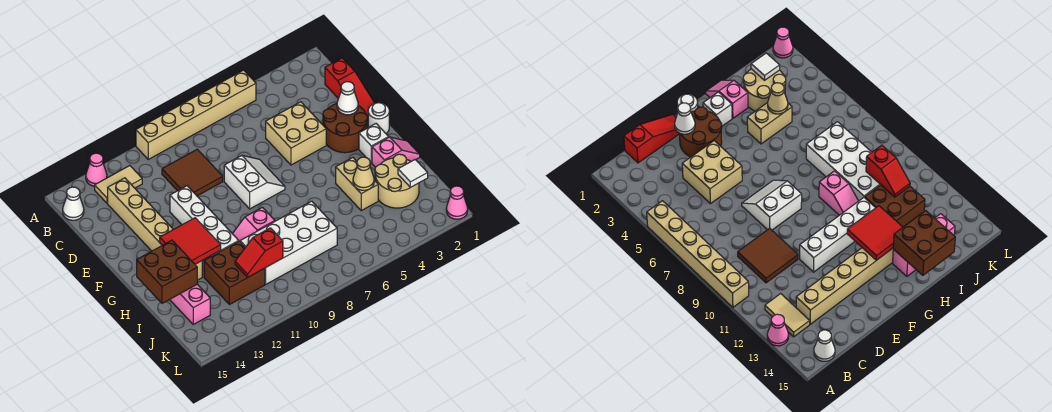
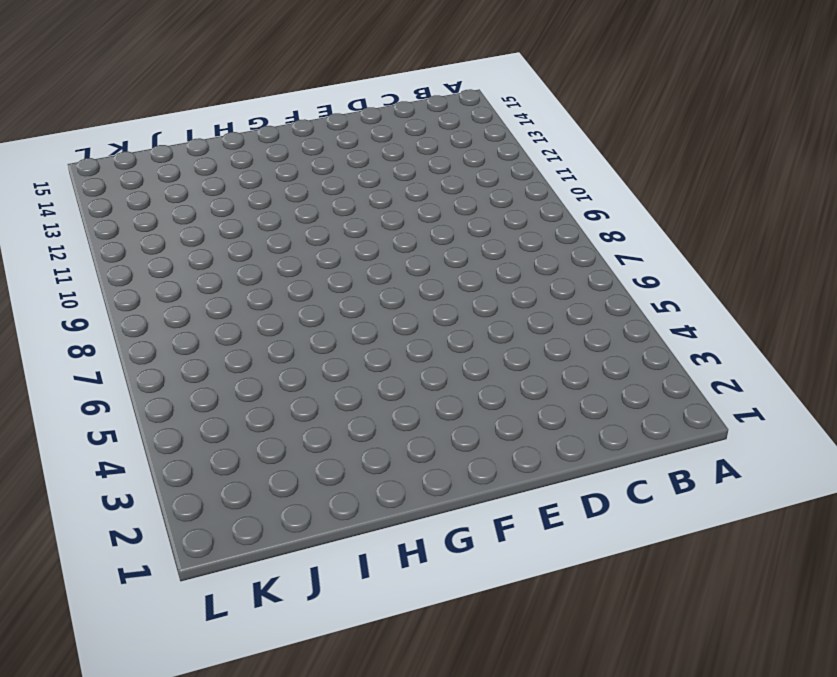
none -> tan 1x6 brick [136,70,256,159]
none -> pink 1x1 cone [86,153,107,186]
none -> tan 1x2 tile [95,166,142,203]

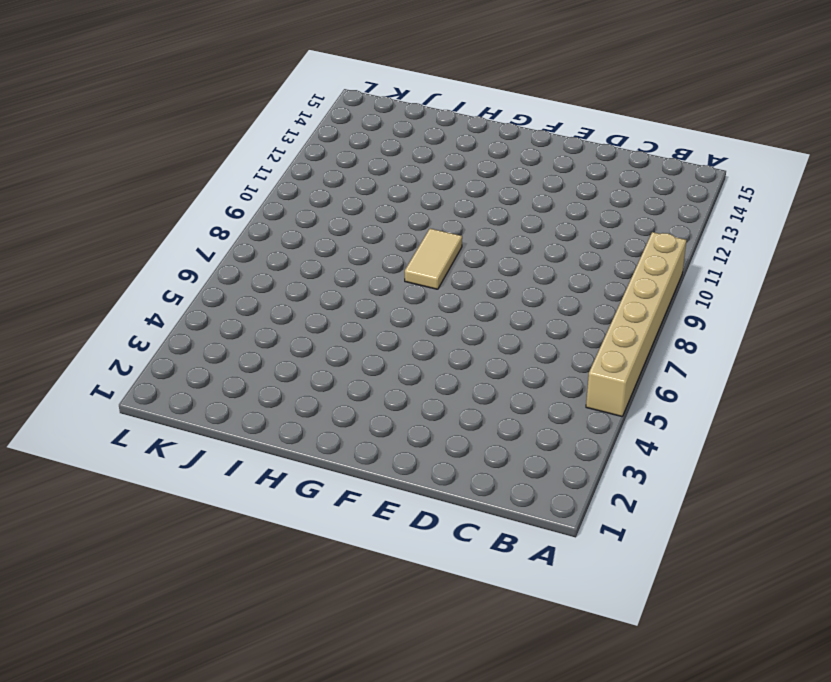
tan 1x2 tile [405,229,462,289] -> tan 1x2 tile moved to [95,166,142,203]
none -> pink 1x1 cone [86,153,107,186]
none -> white 1x1 cone [63,187,84,220]
none -> red 1x3 slope [325,58,374,123]

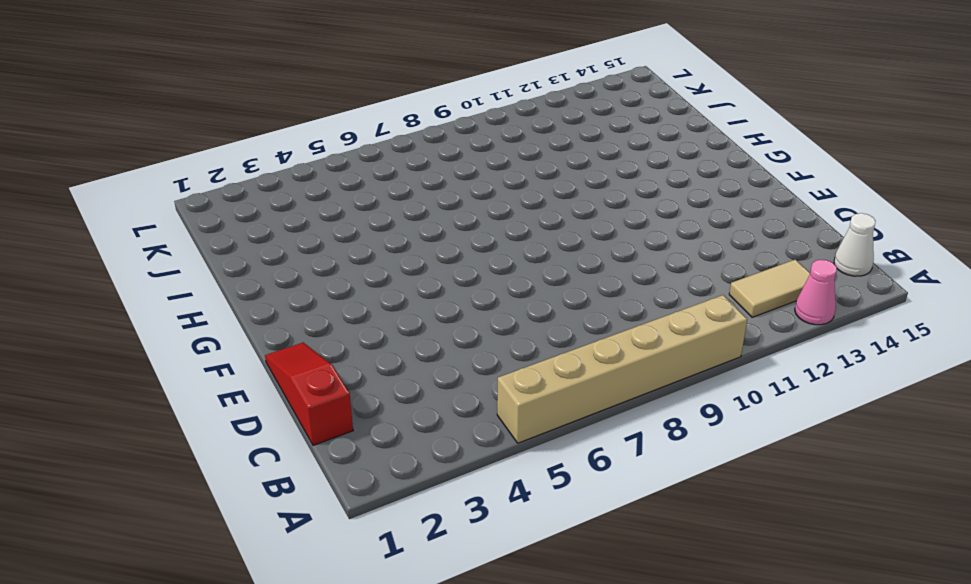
none -> brown 2x2 tile [162,149,223,196]
none -> tan 1x6 brick [108,178,202,280]
none -> tan 2x2 brick [266,102,326,165]

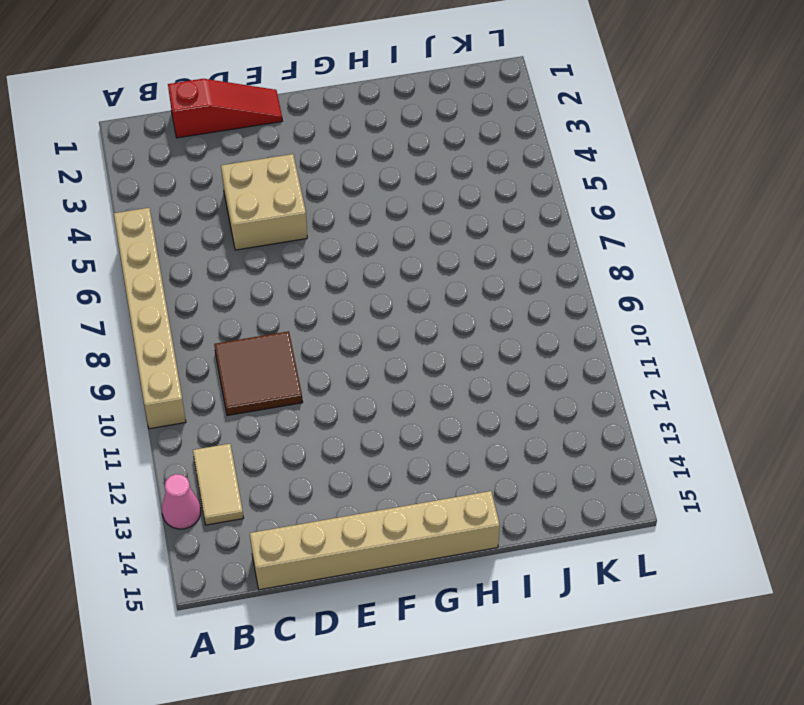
tan 1x6 brick [250,491,500,590] -> tan 1x6 brick moved to [108,178,202,280]
none -> white 1x1 cone [63,187,84,220]
none -> brown 2x2 round brick [323,104,367,153]
none -> white 2x2 slope [224,155,285,209]

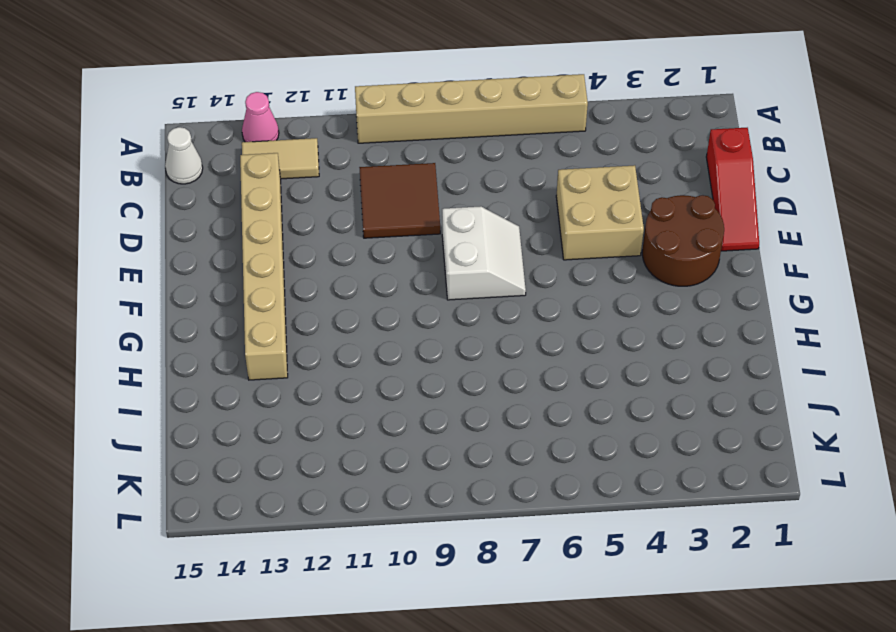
none -> white 1x4 brick [170,186,239,256]
none -> white 1x1 round brick [368,103,389,133]
none -> white 1x1 brick [359,124,389,163]

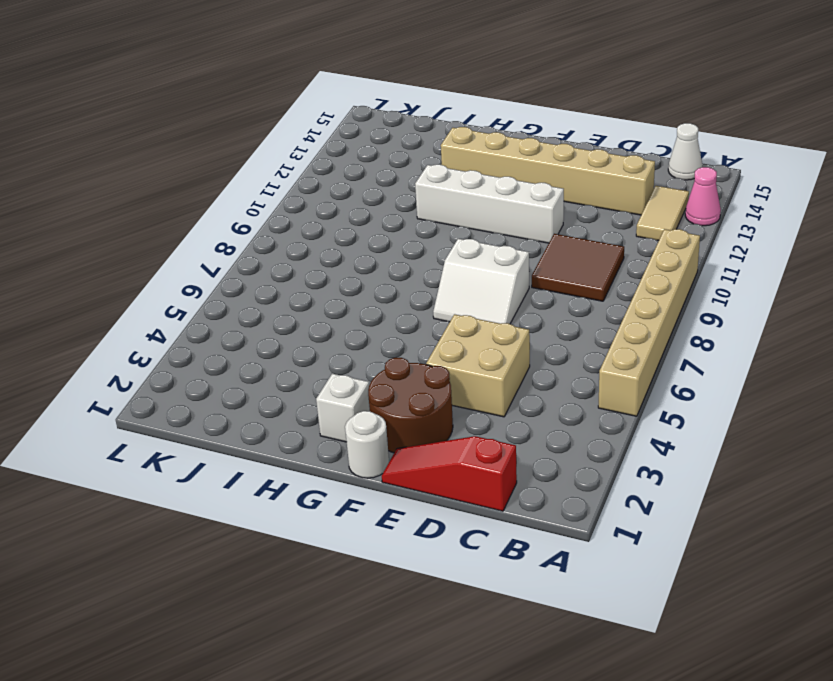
none -> pink 1x2 slope [372,137,420,167]
none -> tan 1x2 brick [336,157,378,211]
none -> pink 1x2 slope [232,207,275,241]

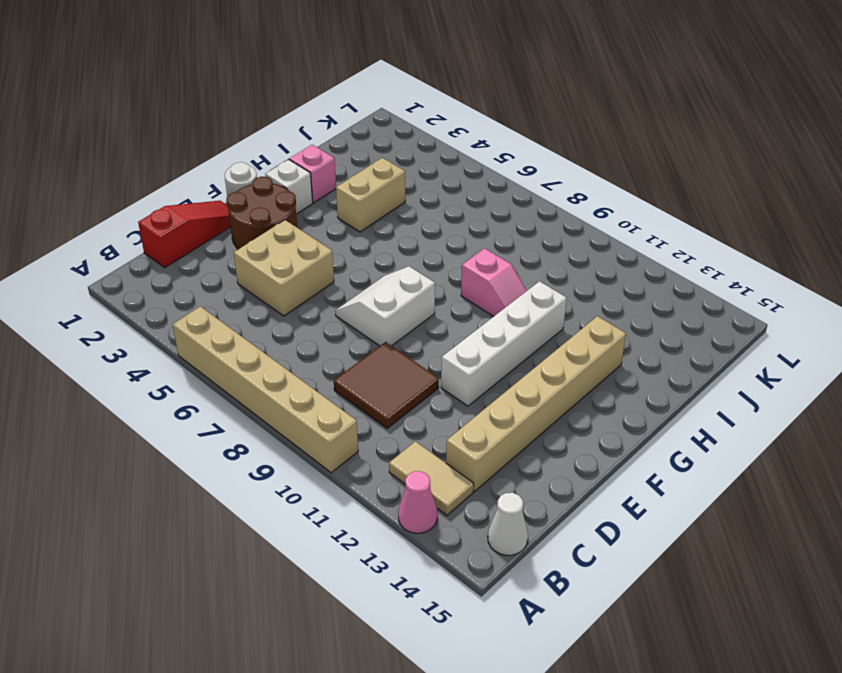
none -> pink 1x3 brick [170,284,210,324]
none -> tan 2x2 round brick [375,154,419,208]
none -> white 2x4 brick [240,201,337,284]

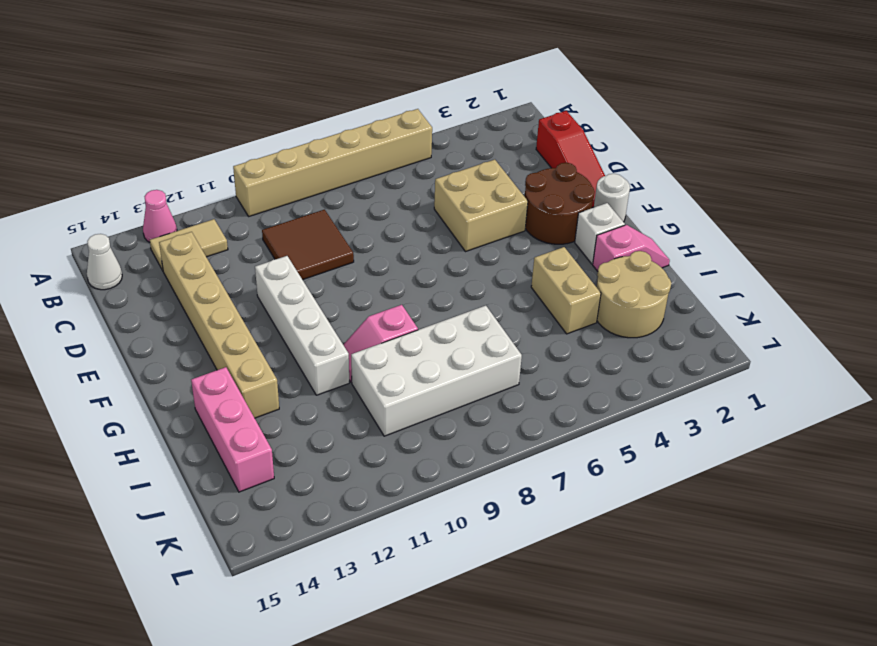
none -> white 2x2 slope [224,155,285,209]
none -> brown 2x2 brick [204,241,265,305]
none -> pink 1x1 cone [446,186,468,219]

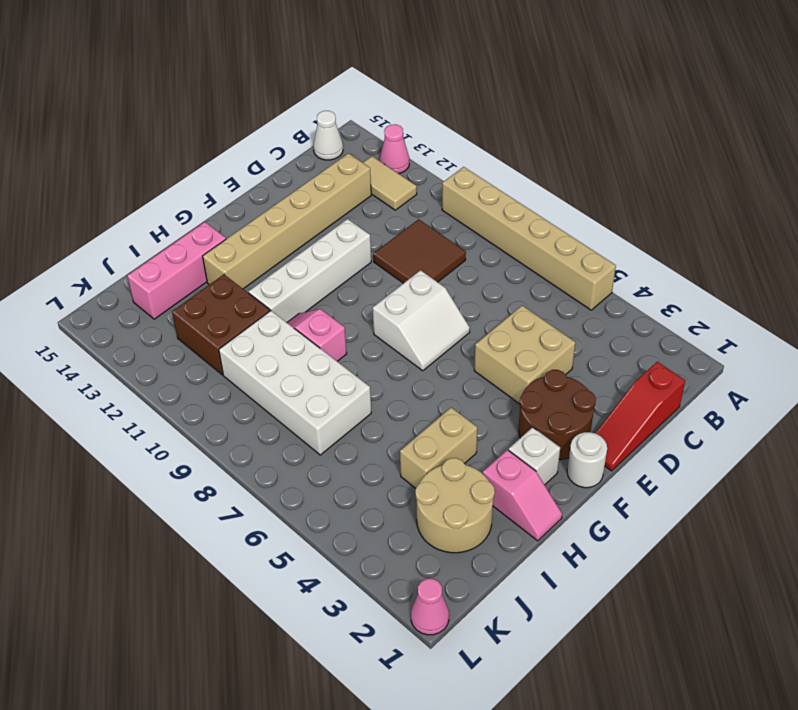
none -> white 1x1 cone [337,82,358,115]
none -> red 2x2 tile [160,218,221,264]
none -> brown 2x2 brick [137,240,197,303]

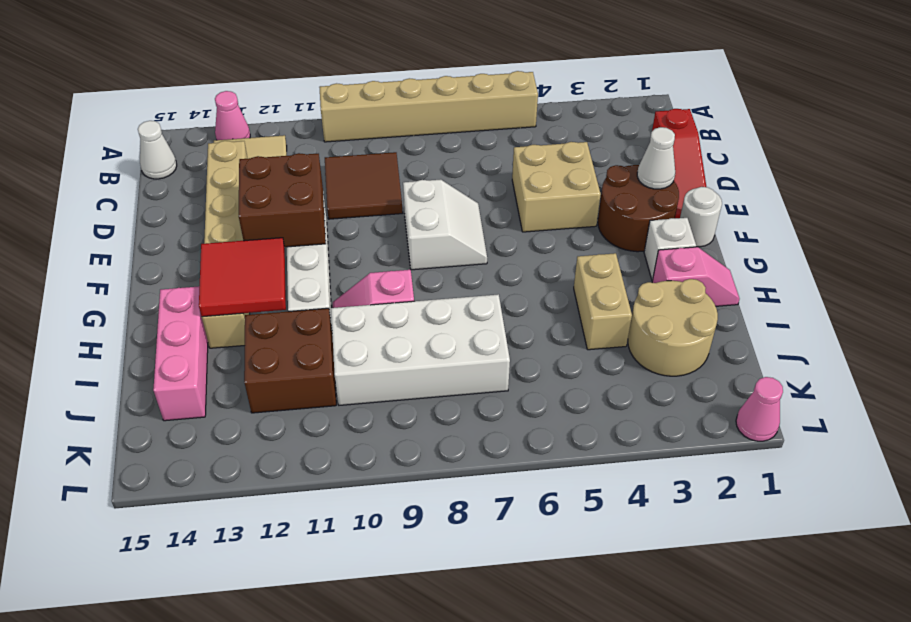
brown 2x2 brick [239,153,326,247] -> brown 2x2 brick moved to [137,240,197,303]
none -> tan 1x1 cone [353,157,374,190]
none -> white 1x1 tile [398,160,428,188]
none -> red 1x2 slope [235,228,283,278]

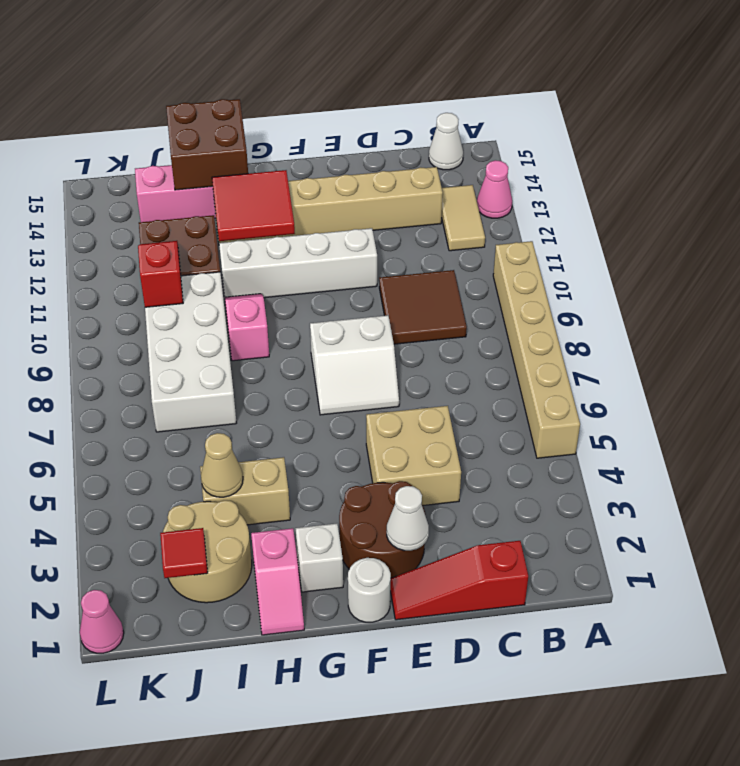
red 1x1 tile [160,528,208,578] -> white 1x1 tile [398,160,428,188]

